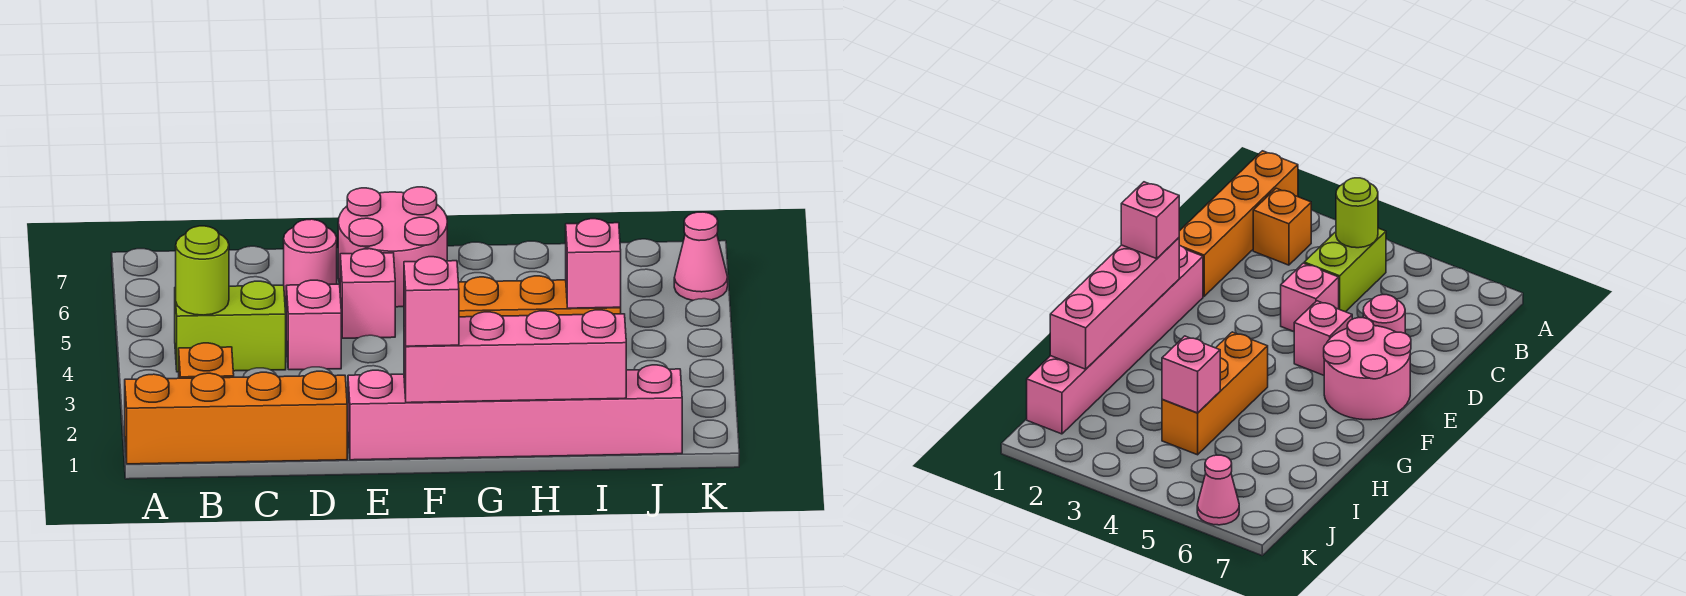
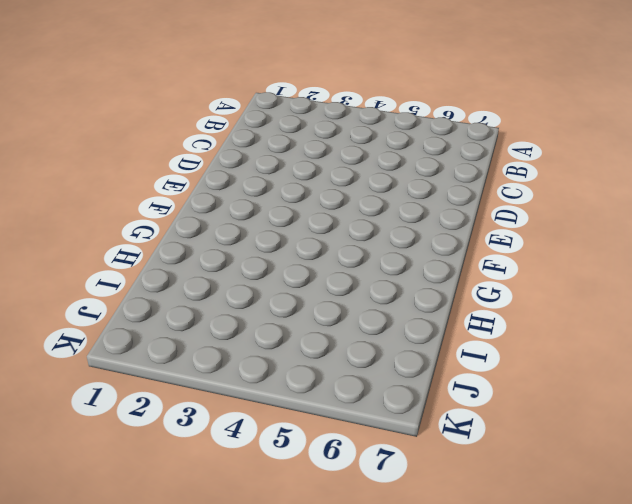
none -> orange 1x4 brick [125,371,347,464]
none -> orange 1x1 brick [179,343,234,378]
none -> lime 1x2 brick [175,281,286,372]

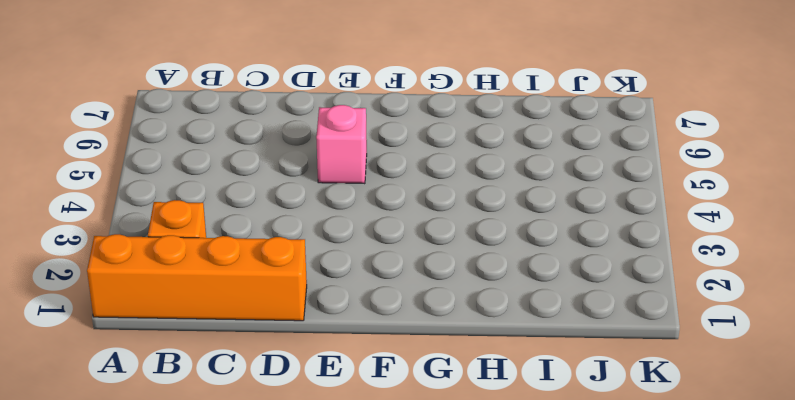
none -> lime 1x2 brick [175,281,286,372]
none -> pink 1x1 brick [286,280,341,370]
none -> pink 1x1 round brick [284,219,337,299]

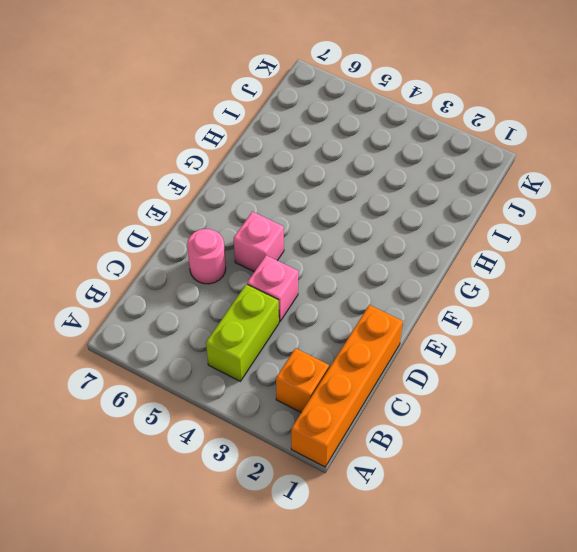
none -> pink 1x6 brick [348,365,682,460]
none -> pink 2x2 round brick [338,187,447,307]
none -> orange 1x3 brick [458,276,621,317]

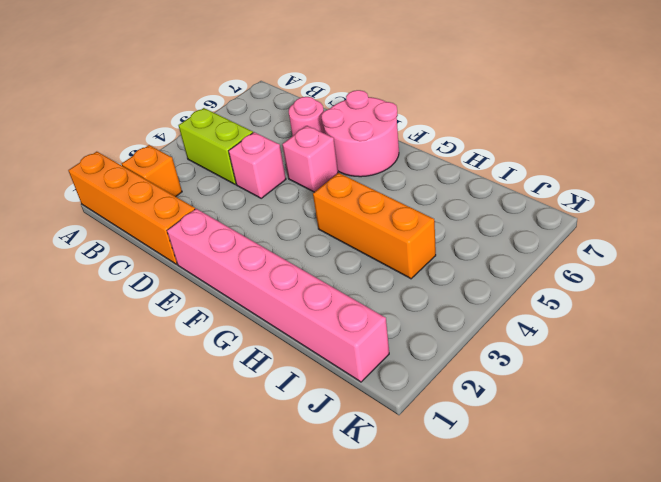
none -> pink 1x1 cone [674,212,728,301]
none -> lime 1x1 round brick [176,226,229,315]
none -> pink 1x4 brick [404,310,626,403]

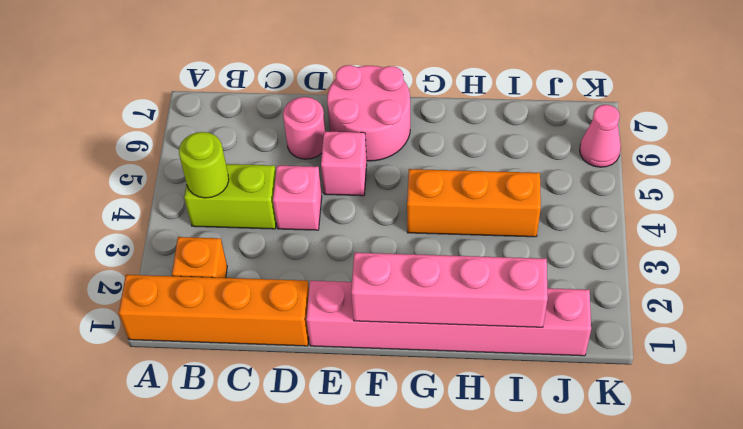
none -> pink 1x1 brick [566,219,621,308]
none -> pink 1x1 brick [404,257,459,346]

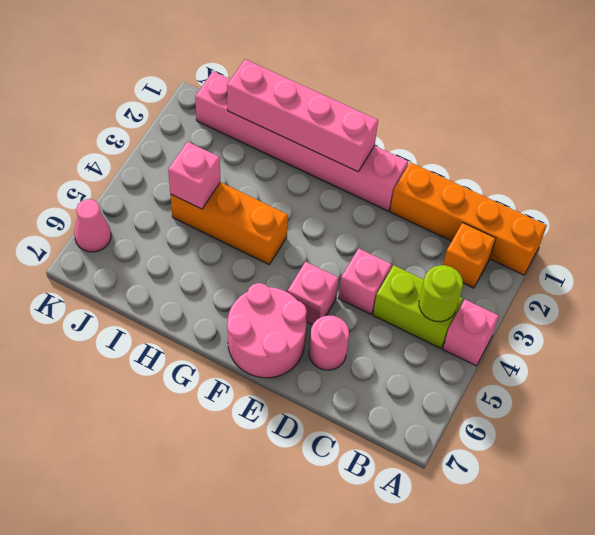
pink 1x1 brick [443,300,499,366] -> pink 1x1 brick moved to [404,257,459,346]

